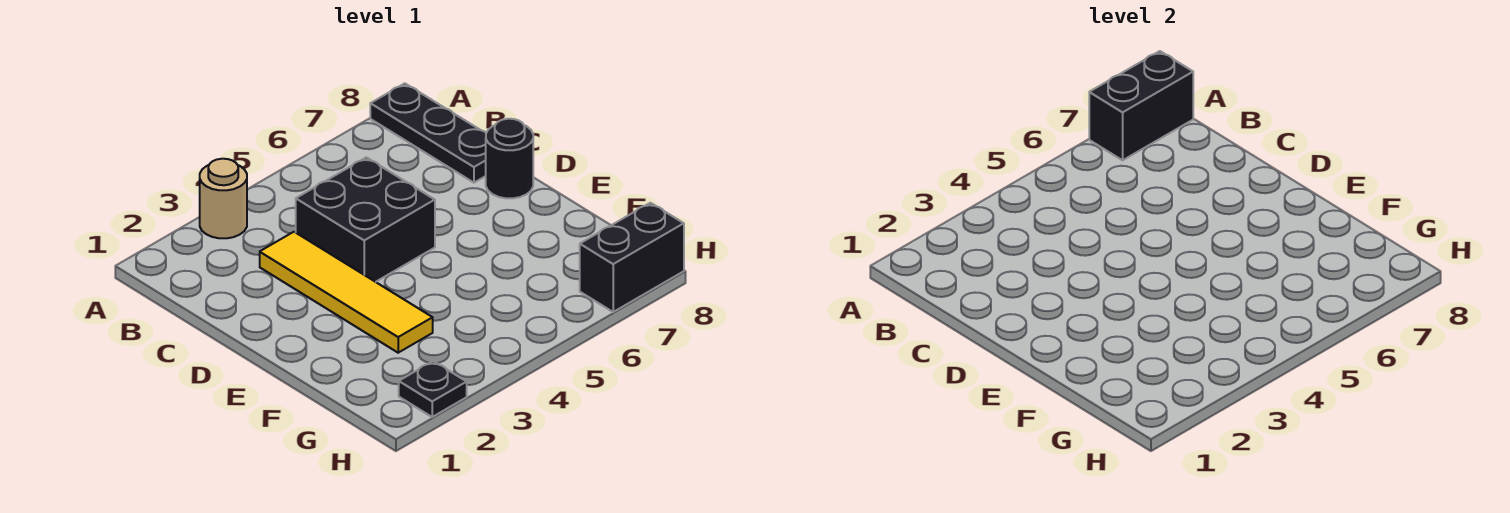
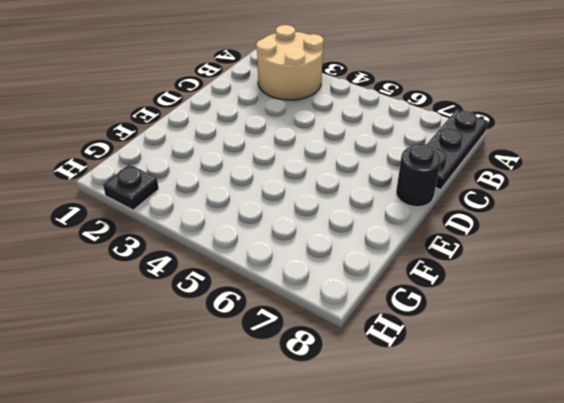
tan 2x2 round brick [256,25,324,100] -> tan 1x1 round brick [200,159,247,238]
none -> yellow 1x4 tile [260,232,433,353]
none -> black 2x2 brick [296,157,435,282]

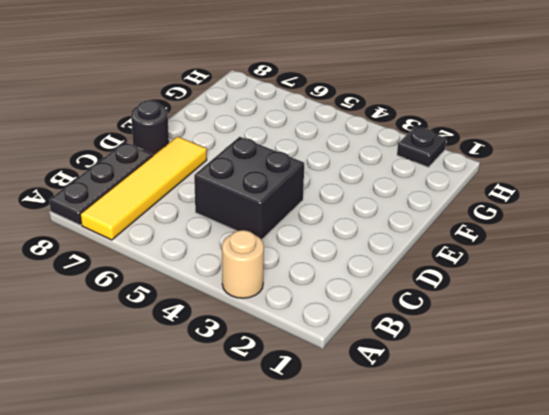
yellow 1x4 tile [80,137,207,240] -> yellow 1x4 tile moved to [260,232,433,353]
none -> black 1x2 brick [580,203,684,312]
none -> black 1x2 brick [1089,51,1193,160]

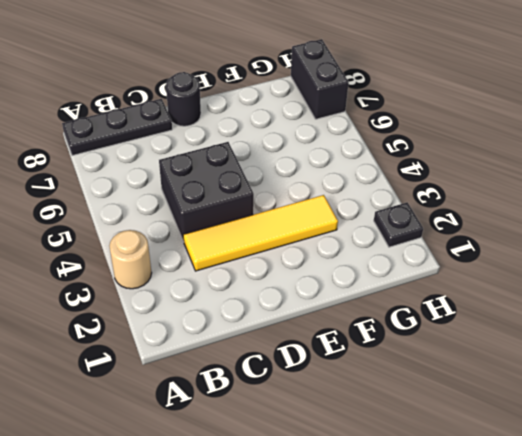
none -> black 1x2 brick [1089,51,1193,160]

